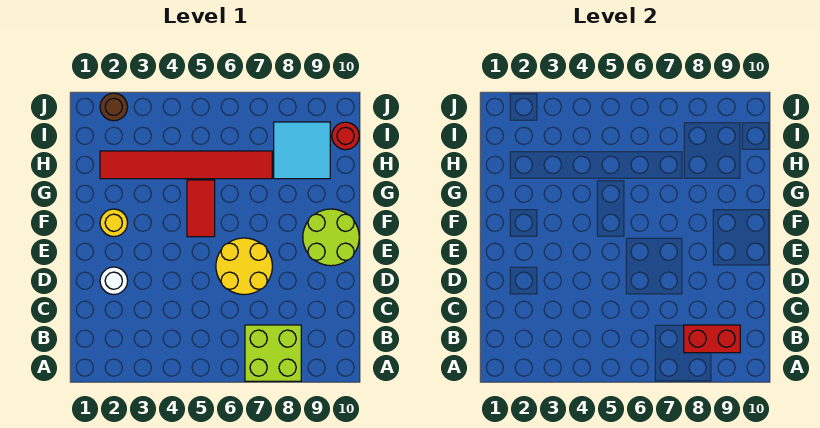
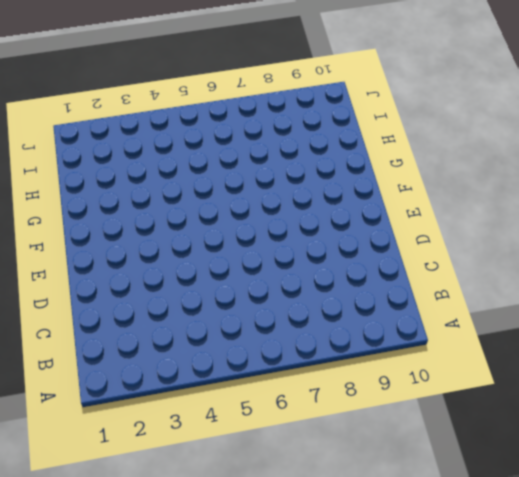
none -> lime 2x2 brick [245,325,301,381]
none -> white 1x1 round brick [100,267,128,295]

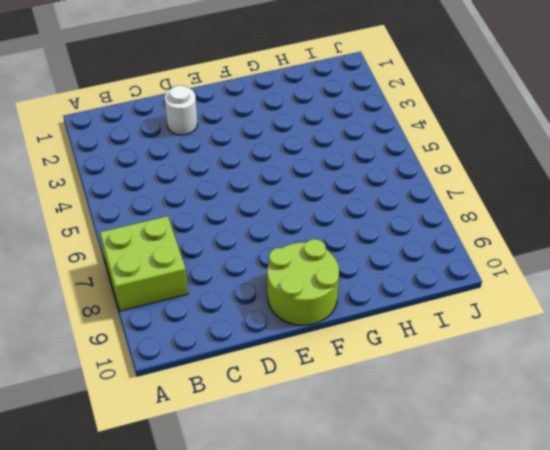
none -> yellow 2x2 round brick [216,238,272,295]
none -> yellow 1x1 round brick [100,209,128,237]

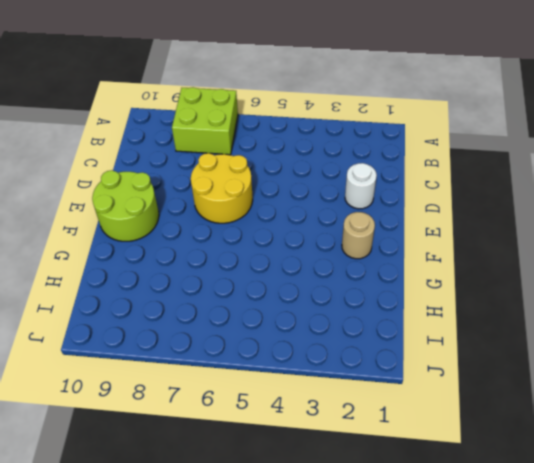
tan 1x1 round brick [342,212,375,259] -> yellow 1x1 round brick [100,209,128,237]
none -> red 1x2 tile [187,180,215,237]
none -> red 1x6 tile [100,151,272,179]

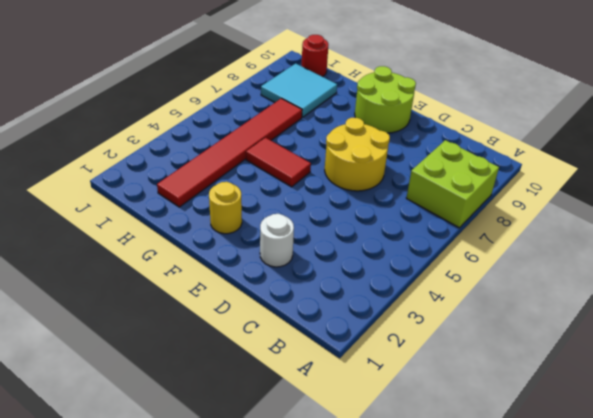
none -> brown 1x1 round brick [100,93,128,121]
none -> red 1x2 brick [684,325,740,353]

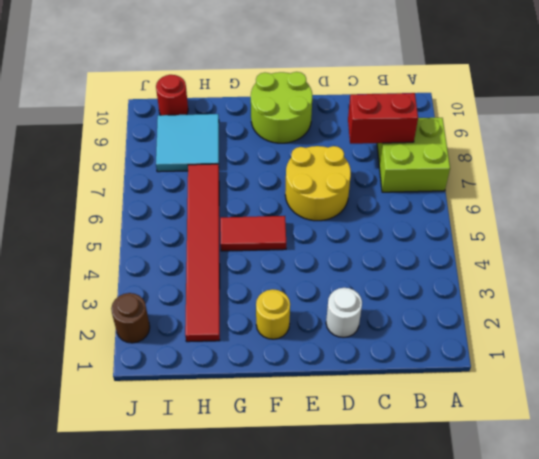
red 1x2 brick [348,93,418,144] -> red 1x2 brick turned to [684,325,740,353]

